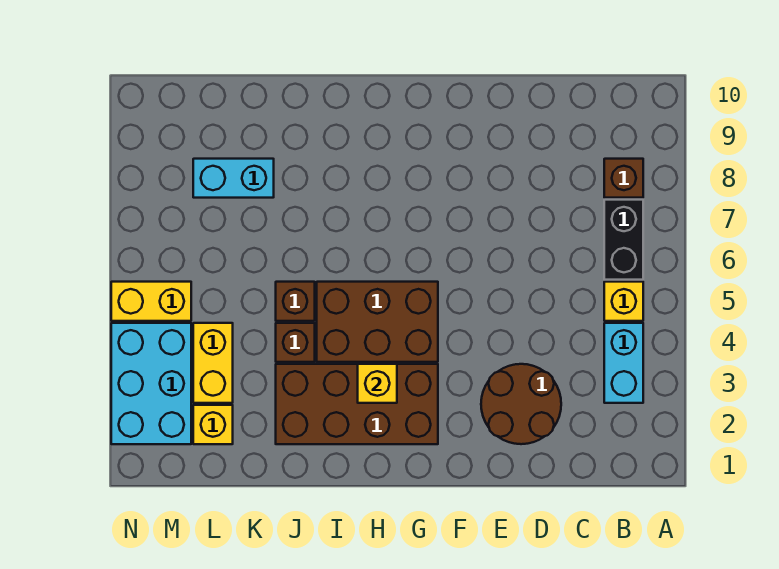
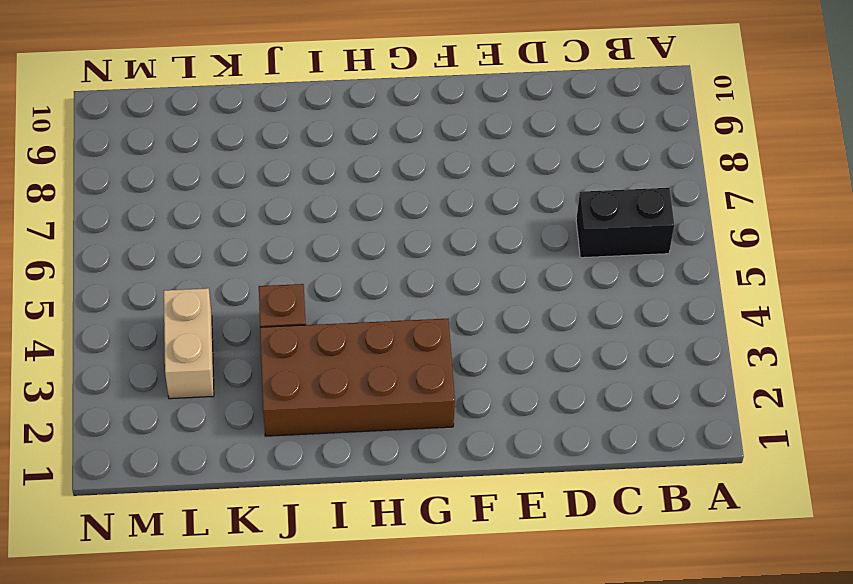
black 1x2 brick [576,188,674,258] -> black 1x2 brick turned to [604,200,643,280]
tan 1x2 brick [164,288,214,399] -> yellow 1x2 brick [193,323,233,403]
none -> cyan 1x2 brick [604,323,643,403]
none -> yellow 1x1 brick [604,282,643,321]
none -> brown 1x1 brick [604,159,643,198]

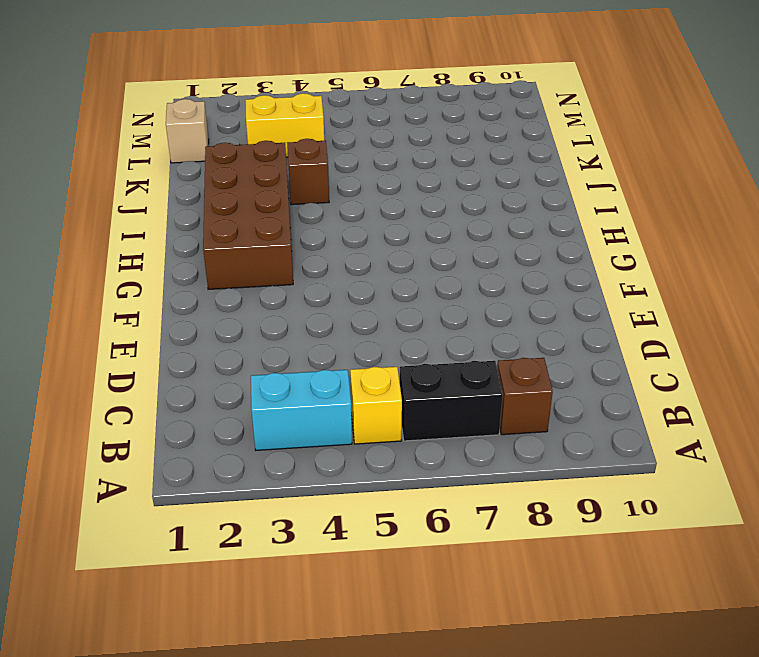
tan 1x1 brick [166,99,209,163] -> none
none -> brown 2x2 round brick [481,364,561,444]
none -> brown 2x3 brick [317,282,438,362]
none -> brown 1x1 brick [276,282,315,321]

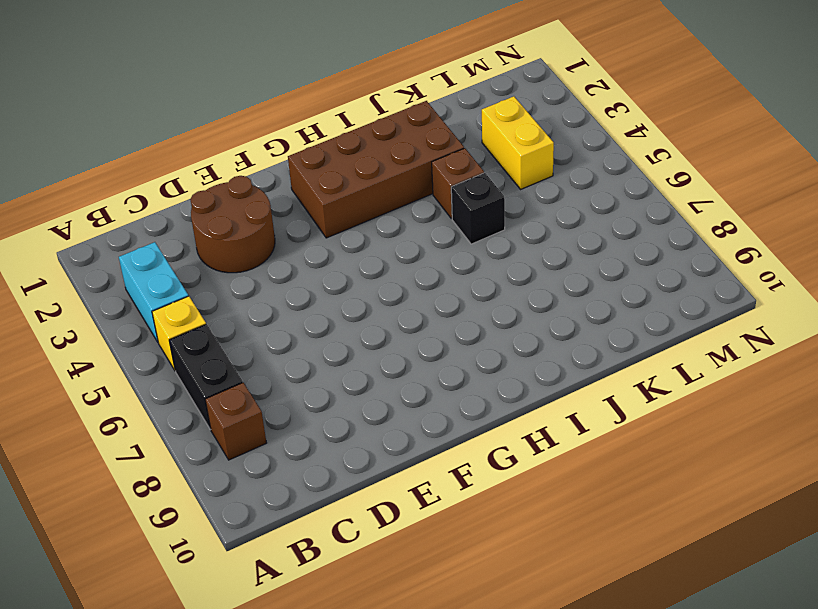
black 1x1 brick [451,173,505,244] -> brown 1x1 brick [276,282,315,321]
none -> brown 2x3 brick [317,282,438,362]
none -> cyan 1x2 brick [193,159,274,198]
none -> yellow 1x1 brick [193,405,233,444]

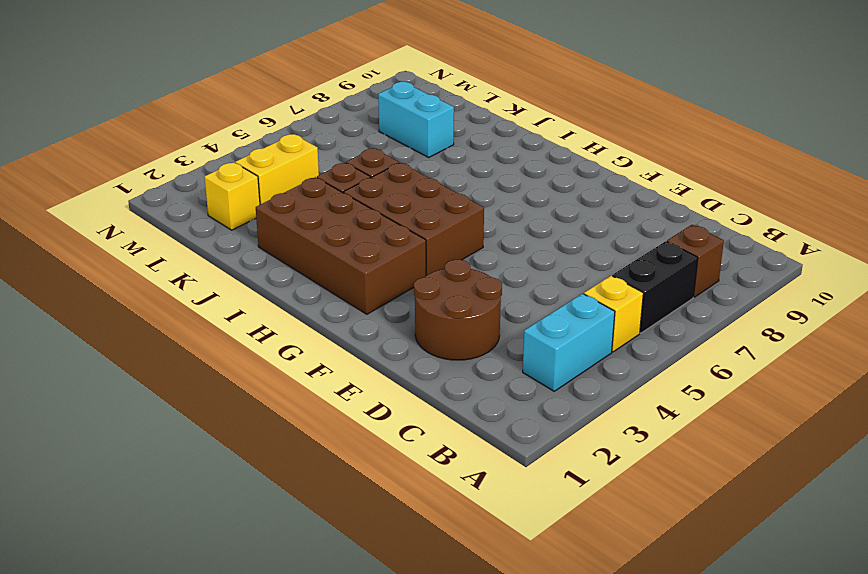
none -> cyan 2x3 brick [111,323,191,444]
none -> yellow 1x2 brick [111,282,191,321]
none -> yellow 1x1 brick [358,364,397,403]

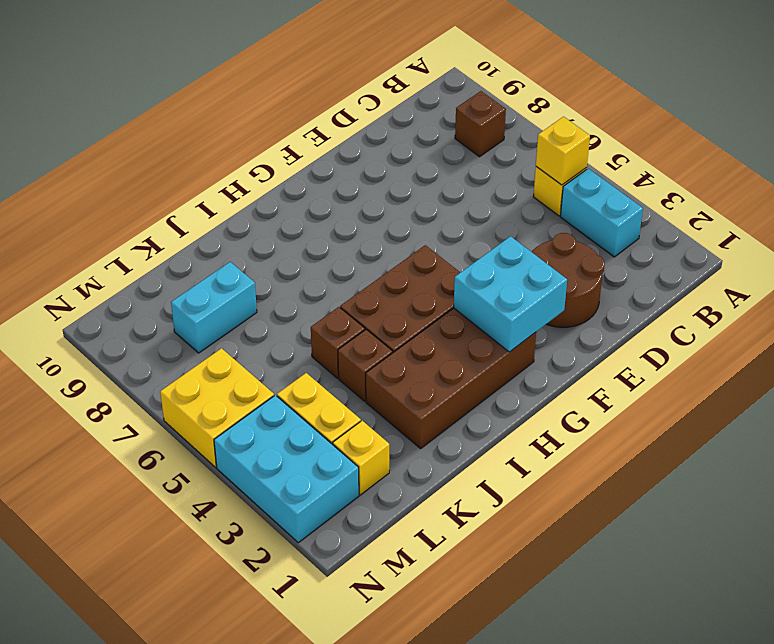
yellow 1x1 brick [536,117,590,185] -> yellow 1x1 brick moved to [358,364,397,403]
cyan 2x2 brick [454,236,567,352] -> none
yellow 2x2 brick [160,348,274,467] -> yellow 1x2 brick [111,282,191,321]
none -> black 1x2 brick [604,200,643,280]

